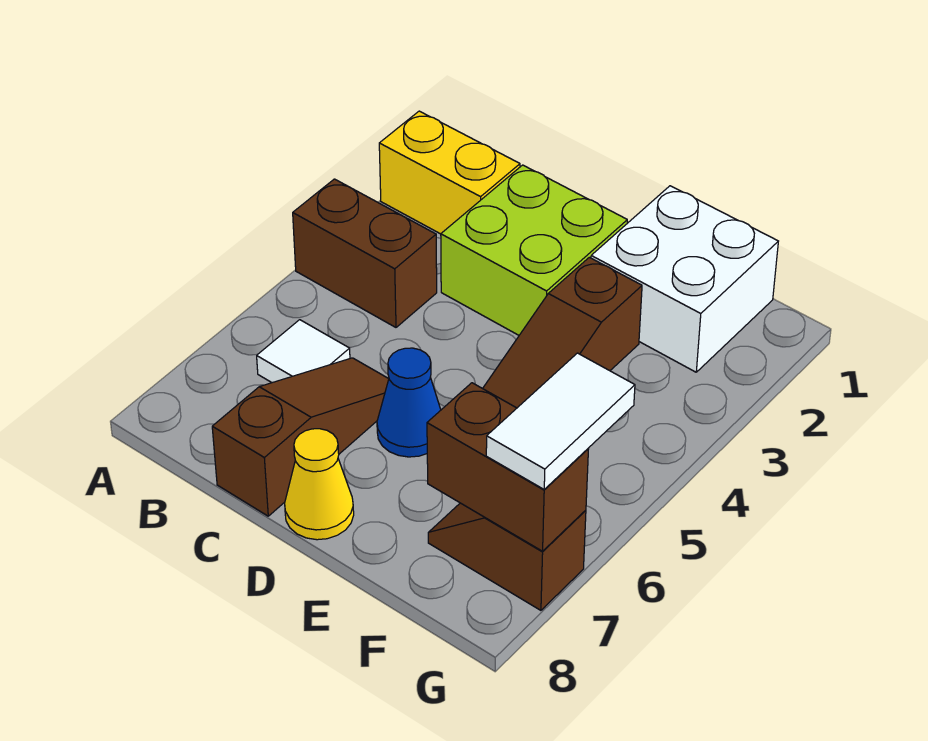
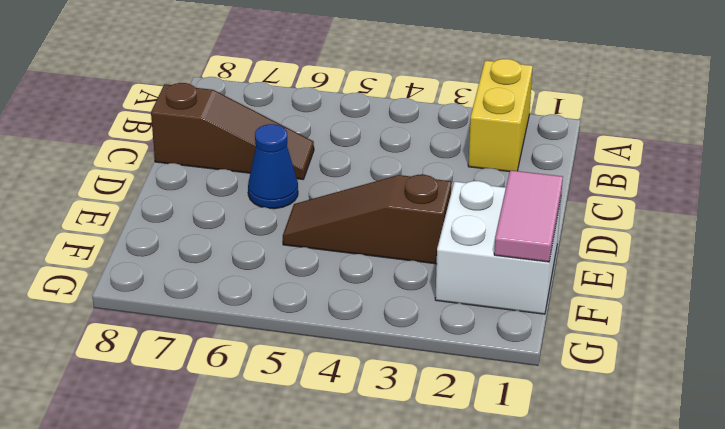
pink 1x2 tile [494,170,563,262] -> none
none -> brown 1x2 brick [293,179,437,327]
none -> white 1x1 tile [257,320,350,383]
none -> lime 2x2 brick [441,165,627,335]

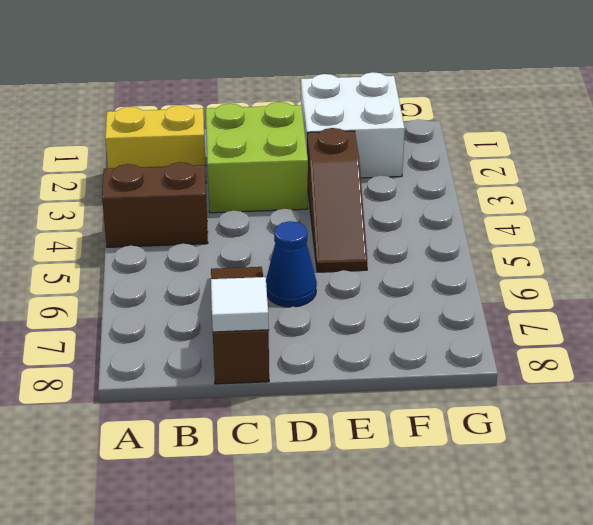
white 1x1 tile [211,277,269,332] -> white 1x1 tile moved to [257,320,350,383]
none -> yellow 1x1 cone [285,429,354,540]
none -> brown 1x2 slope [428,503,586,610]
none -> brown 1x2 brick [427,383,588,551]

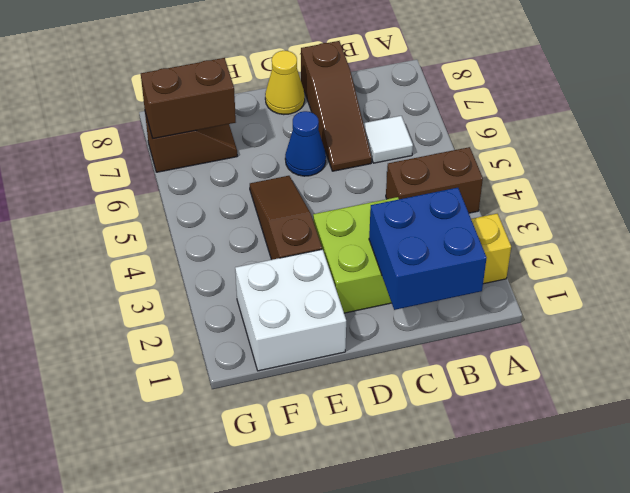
blue 2x2 brick [369,188,486,310] -> none
none -> white 1x2 tile [486,353,635,490]

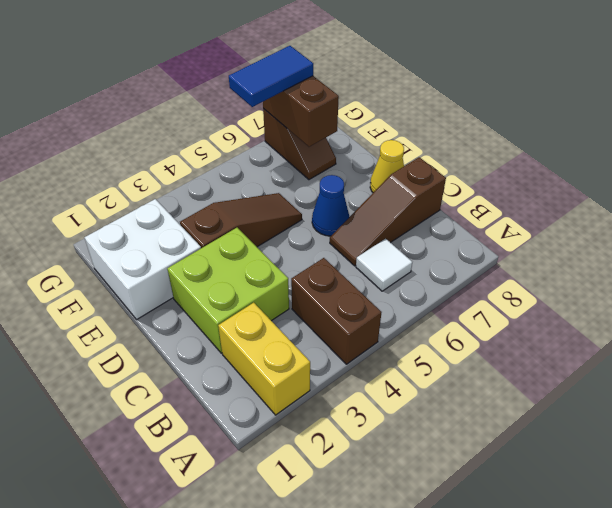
blue 1x2 tile [229,46,313,107] -> white 1x2 tile [486,353,635,490]

